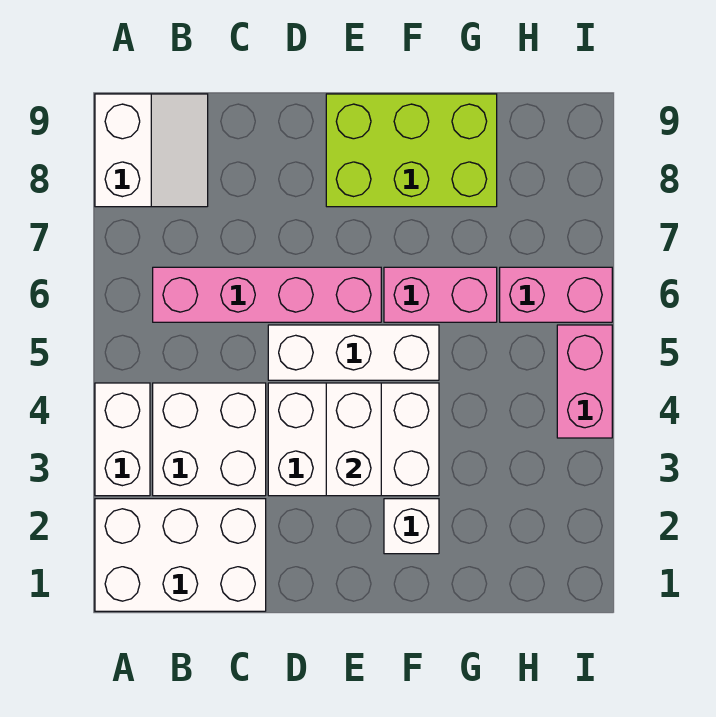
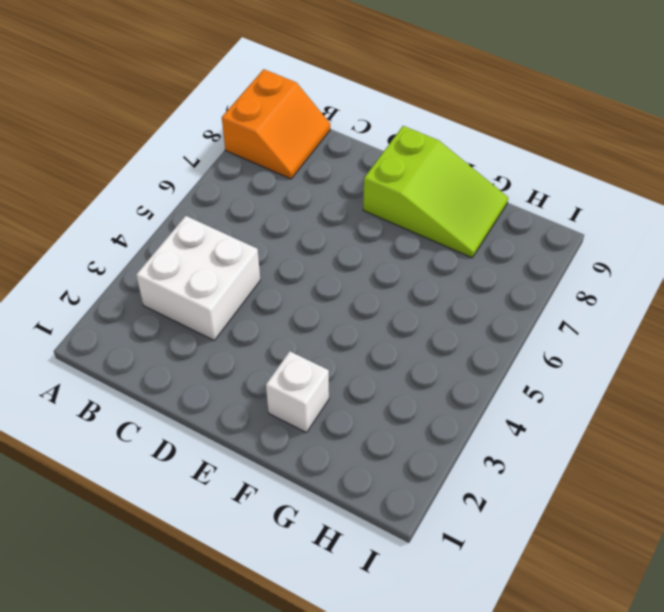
orange 2x2 slope [222,69,330,179] -> white 2x2 slope [95,94,208,207]
lime 2x3 slope [363,126,508,258] -> lime 2x3 brick [326,94,497,207]
none -> white 2x3 brick [95,499,266,611]
none -> white 1x2 brick [95,383,150,496]
none -> pink 1x4 brick [153,267,381,322]

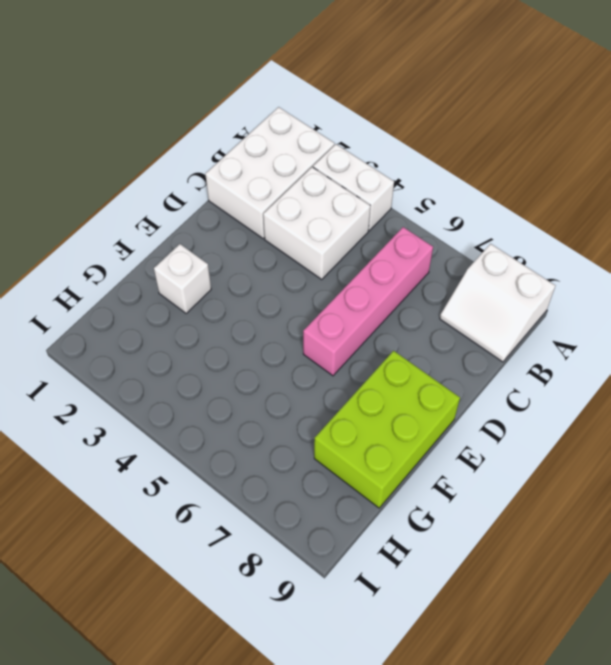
none -> white 2x3 brick [268,383,439,496]
none -> white 1x3 brick [268,325,439,380]
none -> pink 1x2 brick [384,267,497,322]

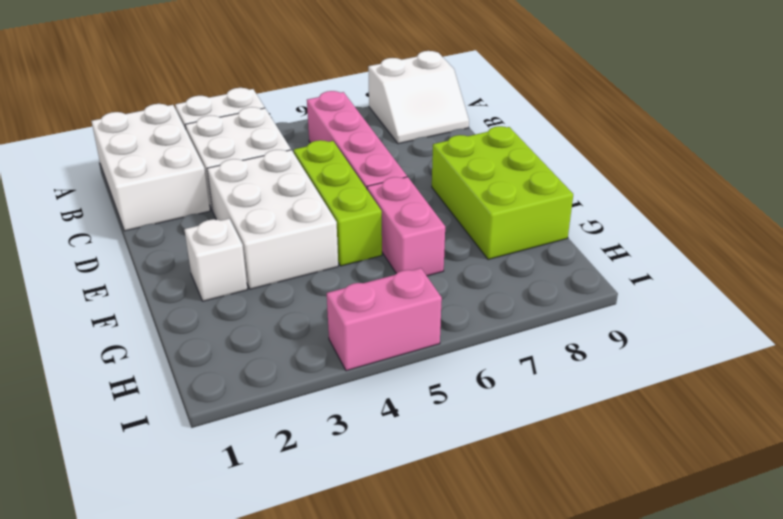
lime 1x3 brick [294,140,382,266] -> white 1x3 brick [268,325,439,380]
none -> pink 1x2 brick [500,267,612,322]
none -> white 1x2 brick [326,383,381,496]

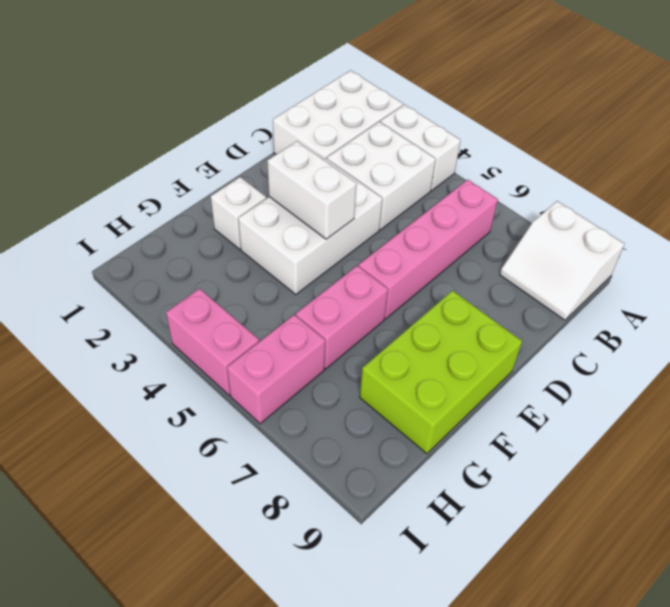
none -> white 1x3 brick [268,325,439,380]

